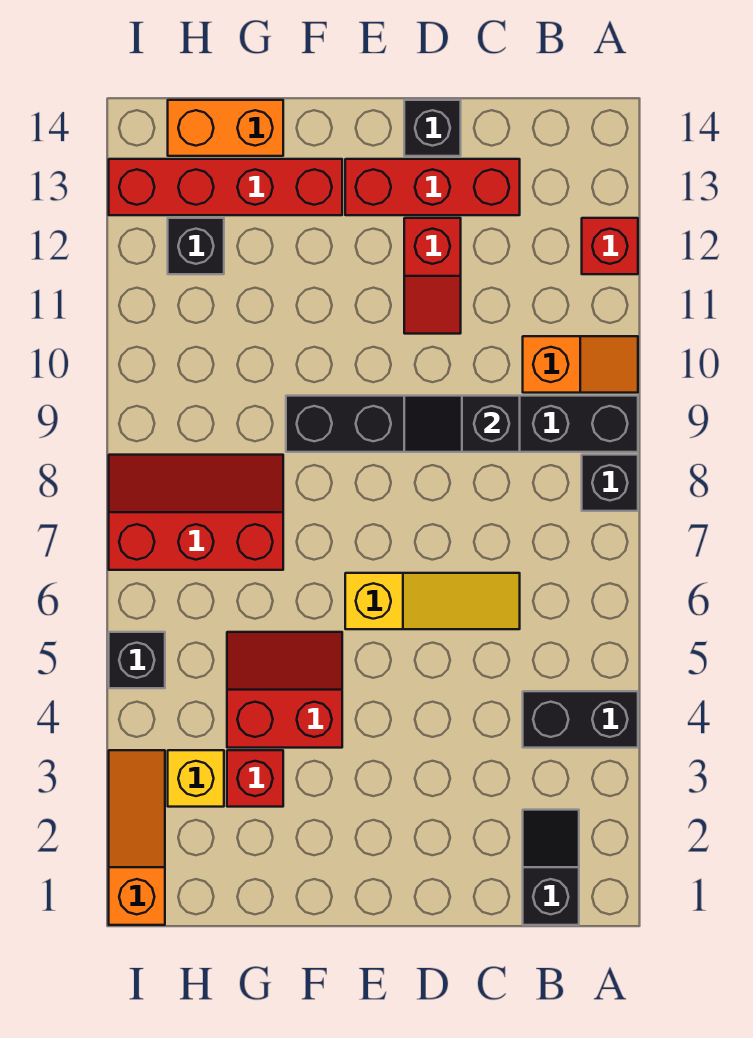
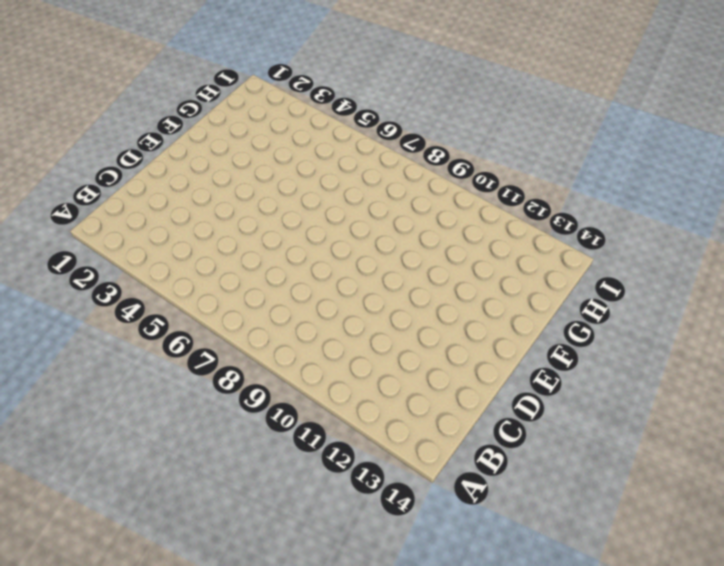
none -> black 1x2 brick [523,691,638,748]
none -> black 1x1 brick [582,455,638,511]
none -> black 1x6 brick [286,396,638,452]

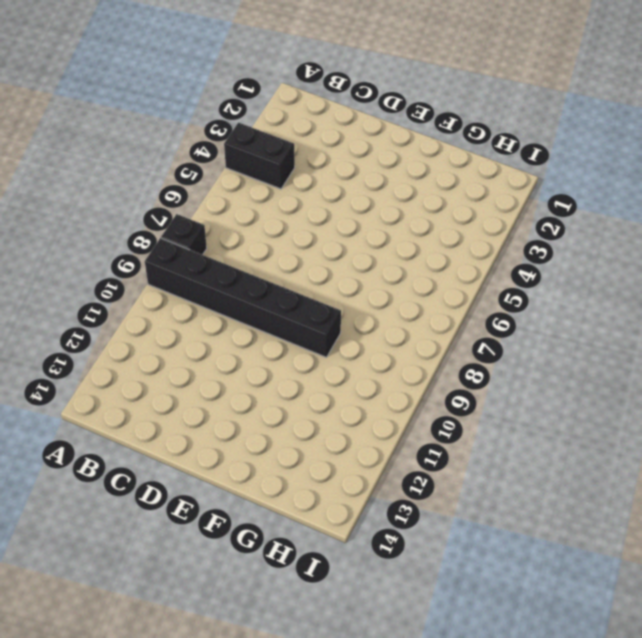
none -> orange 1x2 slope [523,336,638,393]
none -> red 1x1 brick [582,218,638,274]
none -> black 1x2 slope [523,810,579,925]

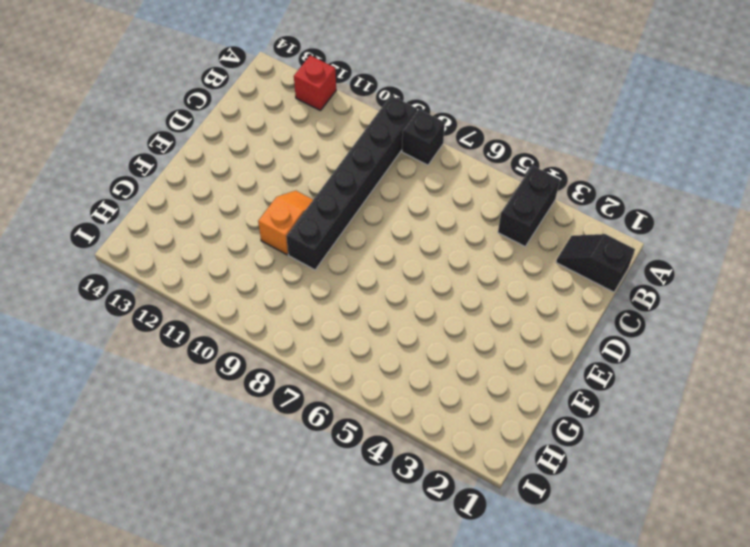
orange 1x2 slope [258,191,313,255] -> orange 1x2 slope moved to [523,336,638,393]
none -> yellow 1x3 slope [345,573,520,629]
none -> red 1x3 brick [345,159,520,215]
none -> red 1x2 slope [404,218,461,334]

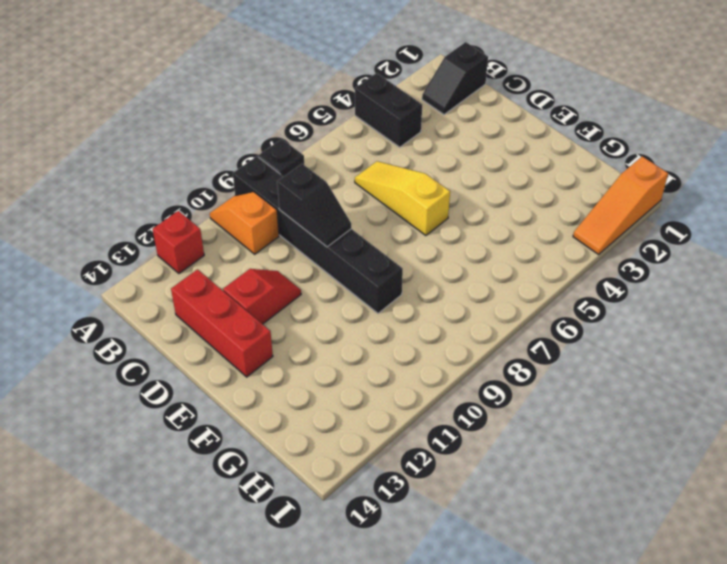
none -> black 1x1 brick [404,100,461,156]
none -> red 2x2 slope [227,632,342,748]
none -> red 1x4 brick [109,159,342,215]

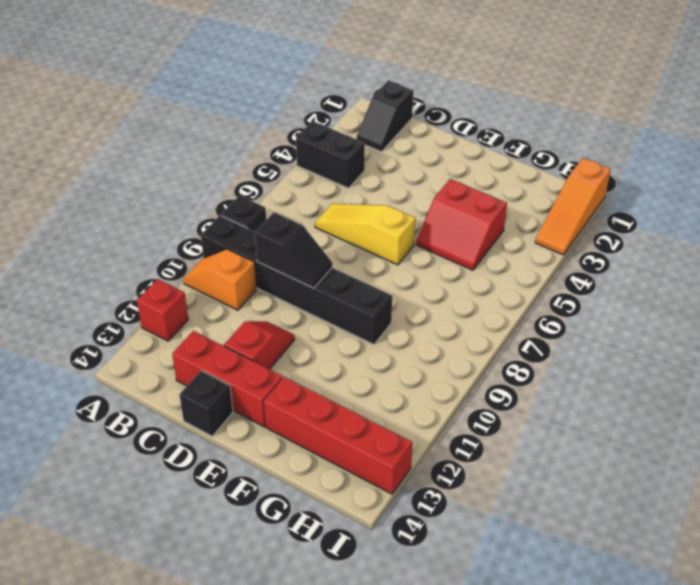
none -> red 1x1 brick [227,750,283,807]
none -> red 2x3 slope [109,455,283,570]
none -> orange 1x2 brick [168,100,283,156]

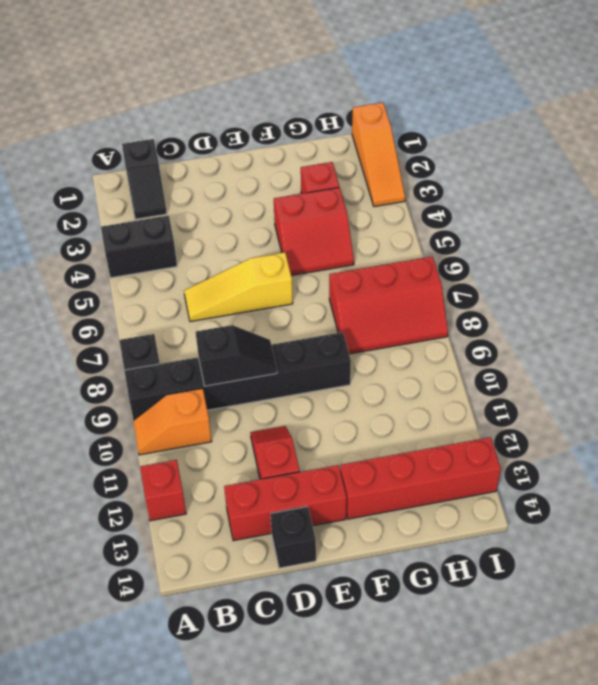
none -> orange 1x2 brick [168,100,283,156]
none -> yellow 1x1 brick [168,750,224,807]
none -> black 1x1 brick [168,218,224,274]

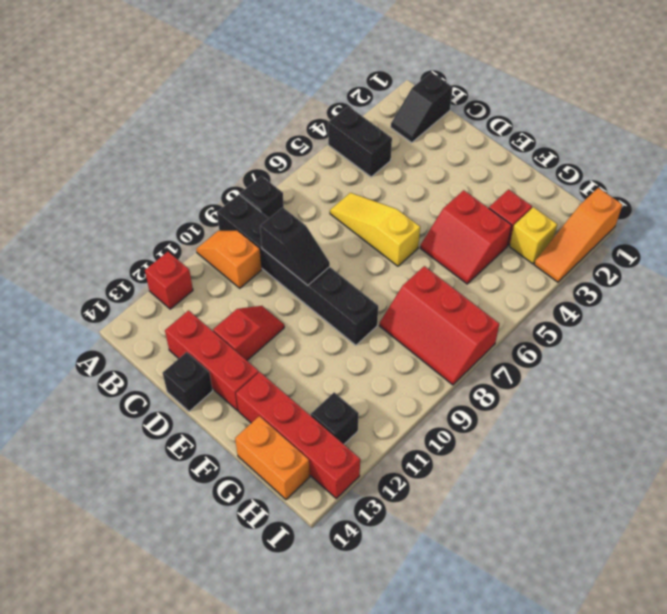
none -> black 1x1 brick [109,632,165,688]

